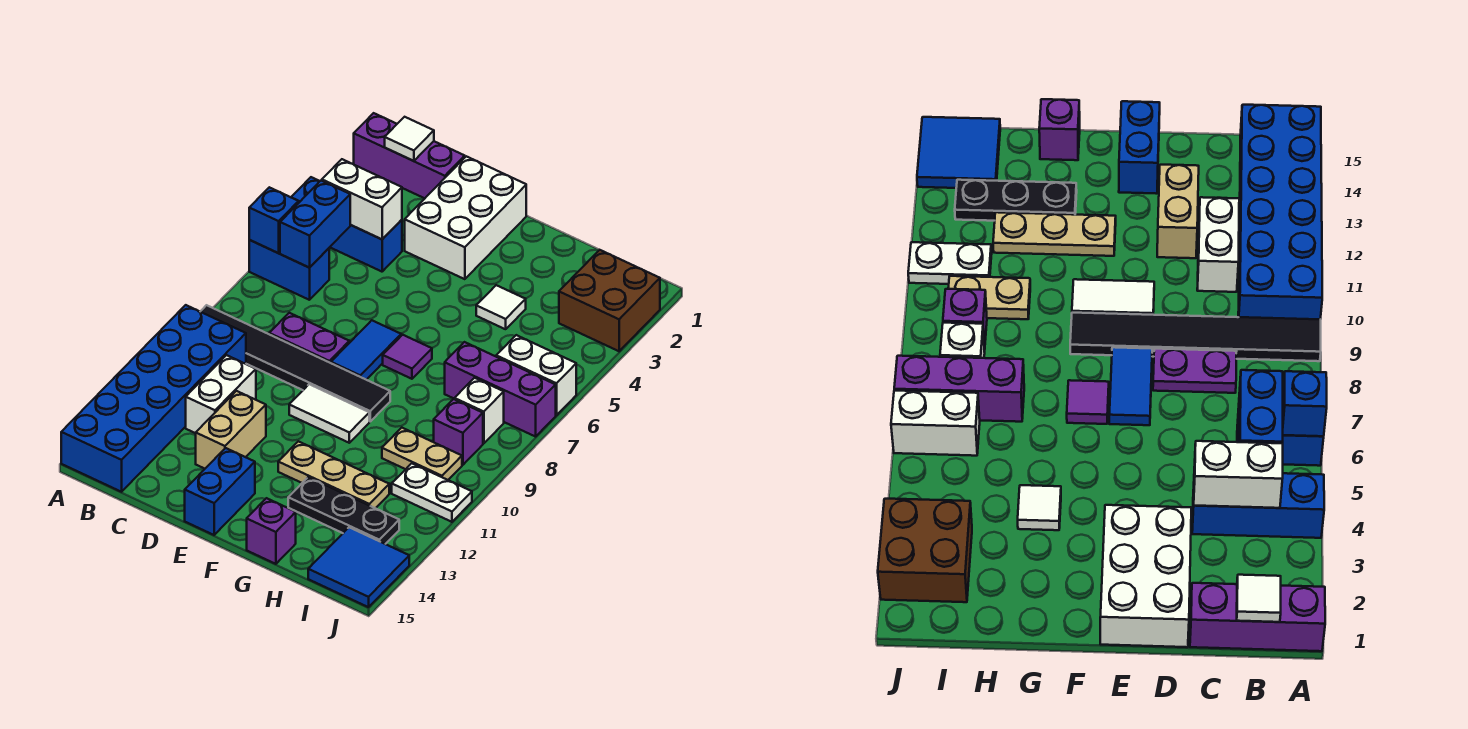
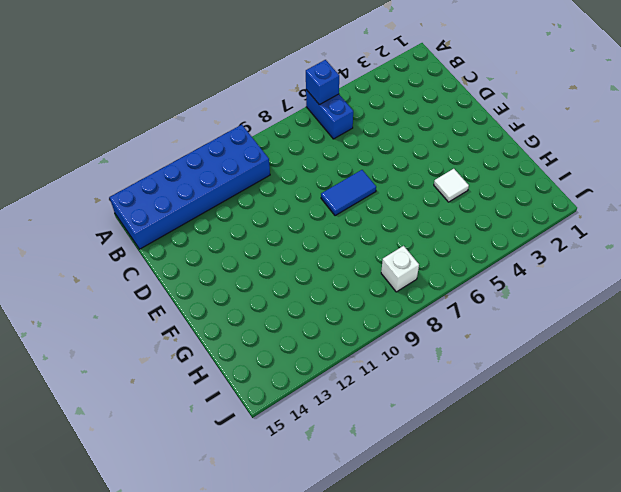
none -> purple 1x3 brick [354,113,465,198]
none -> blue 1x3 brick [291,177,402,272]
none -> black 1x6 tile [200,305,390,421]

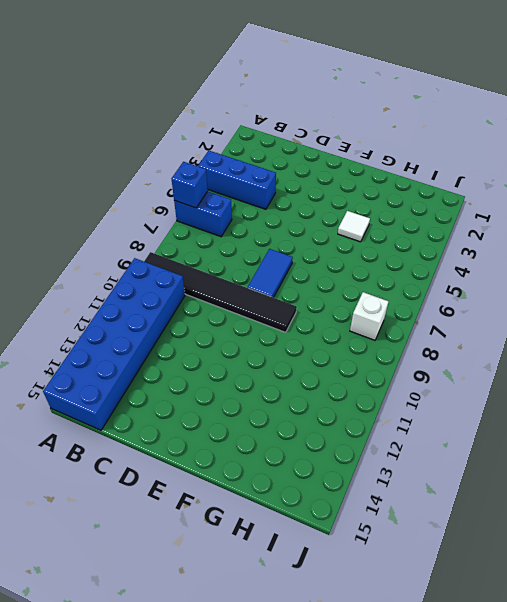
none -> purple 1x3 brick [354,113,465,198]
none -> purple 1x2 plate [269,313,349,363]
none -> white 1x2 brick [186,355,256,433]

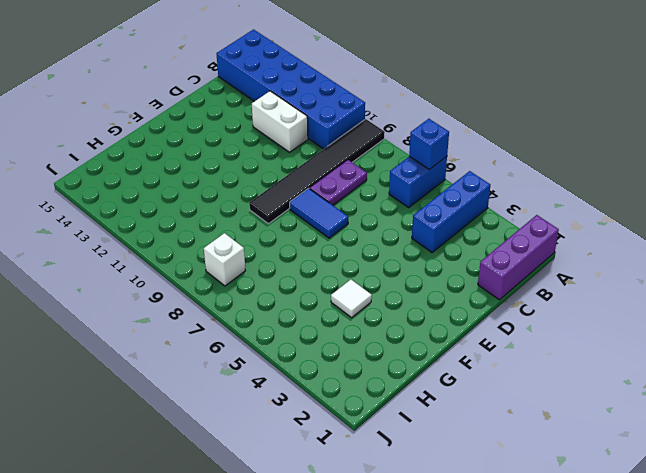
none -> white 2x3 brick [405,156,526,279]
none -> tan 1x2 brick [196,391,266,469]
none -> white 1x2 tile [289,384,369,443]

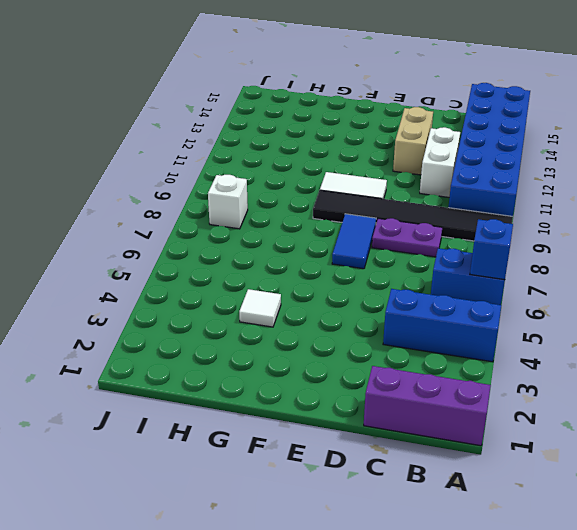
none -> white 2x3 brick [405,156,526,279]
none -> blue 1x2 brick [185,448,255,535]
none -> purple 1x1 tile [383,335,432,379]

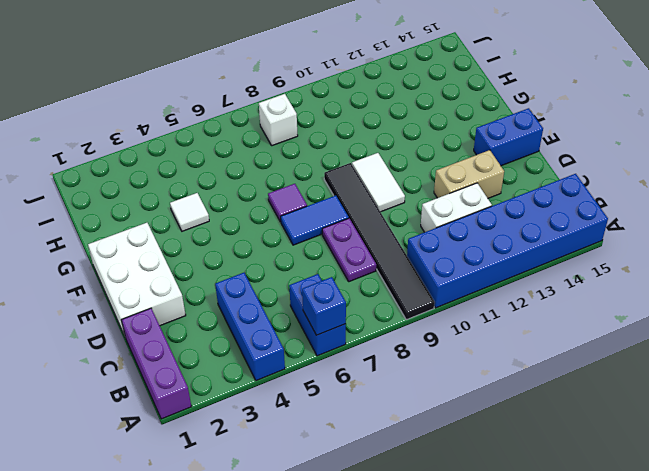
white 2x3 brick [88,223,186,338] -> white 2x3 brick turned to [405,156,526,279]
none -> tan 1x3 plate [278,441,389,508]
none -> black 1x3 plate [288,477,399,544]
none -> purple 1x1 brick [247,498,296,564]

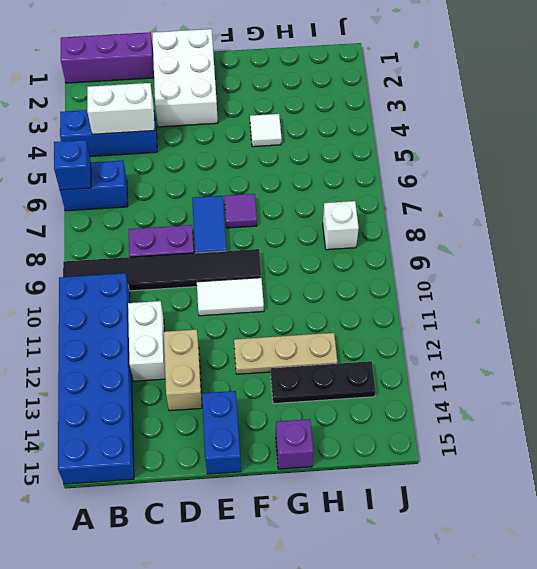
none -> purple 1x3 brick [445,342,556,437]
none -> tan 1x2 plate [382,428,462,480]
none -> brown 2x2 brick [559,250,660,351]

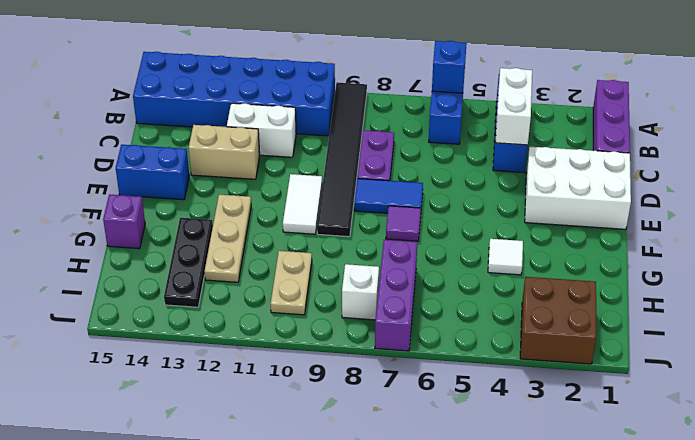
none -> white 1x2 brick [496,335,576,415]
none -> purple 1x1 brick [434,399,483,465]
none -> white 1x2 plate [392,463,472,522]

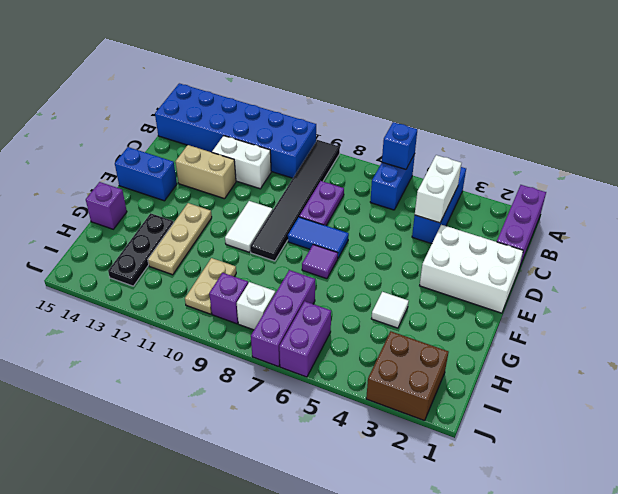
purple 1x2 brick [279,301,331,377] -> white 1x2 brick [496,335,576,415]
none -> white 1x2 plate [392,463,472,522]
none -> blue 2x2 tile [308,527,409,607]
none -> white 1x1 tile [385,117,434,161]

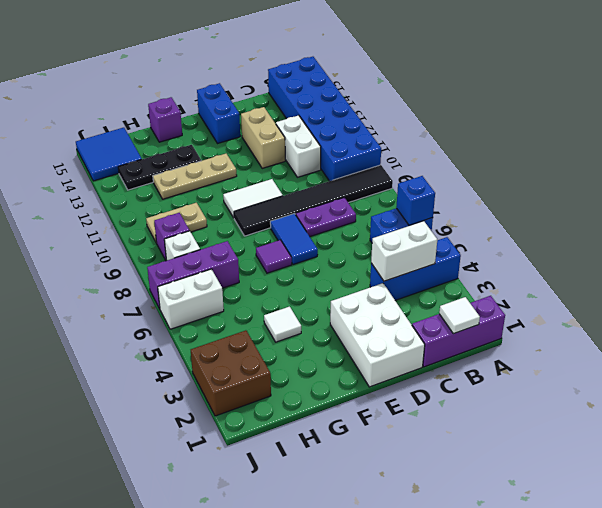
none -> white 1x2 plate [392,463,472,522]
none -> blue 1x2 brick [280,181,350,268]

